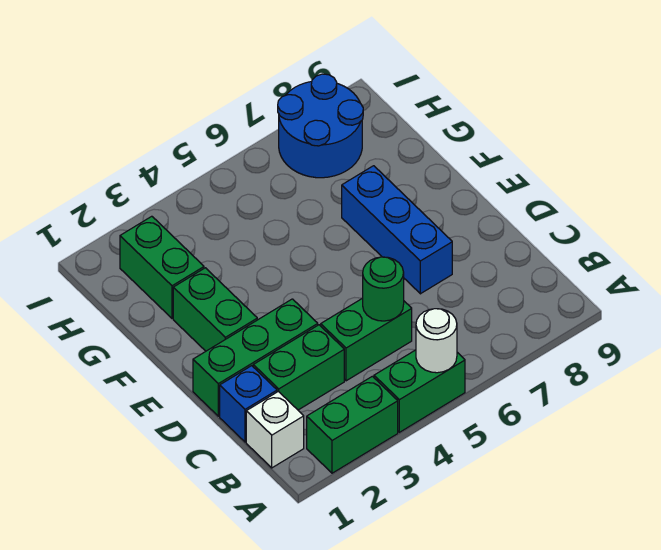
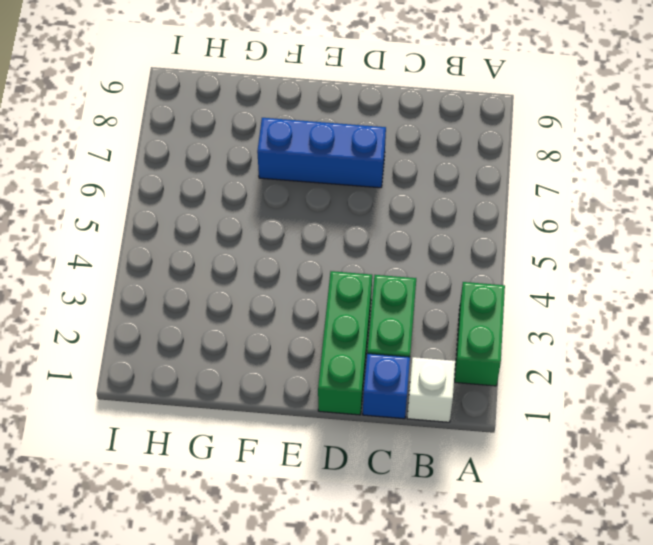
none -> green 1x2 brick [374,350,465,432]
none -> green 1x2 brick [321,298,412,381]
none -> green 1x2 brick [173,268,257,351]

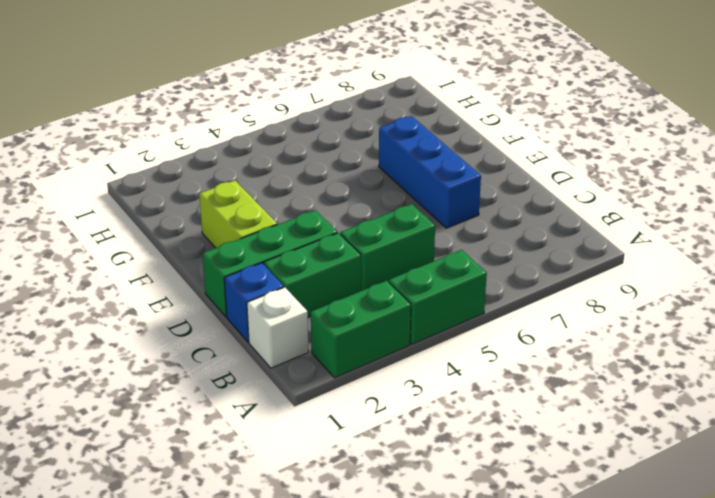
lime 1x2 brick [199,180,277,248] -> green 1x2 brick [173,268,257,351]
none -> green 1x2 brick [120,216,204,318]
none -> blue 2x2 round brick [278,74,363,178]
none -> white 1x1 round brick [416,309,457,373]

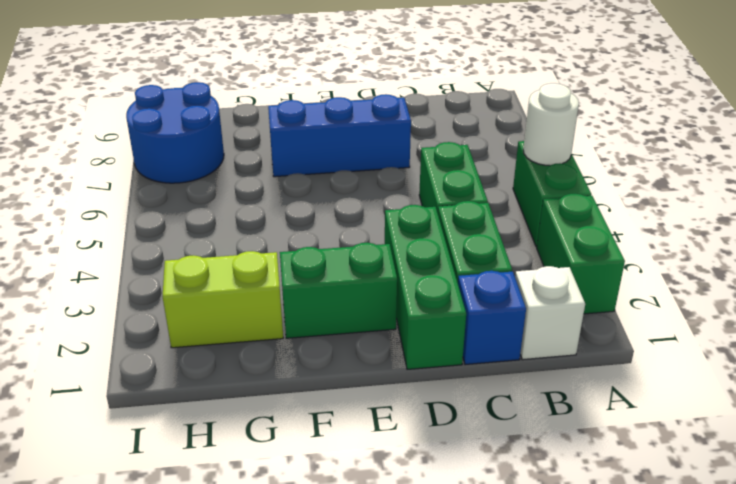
lime 1x2 brick [163,251,283,348] -> green 1x2 brick [120,216,204,318]
none -> green 1x1 round brick [363,257,404,321]

